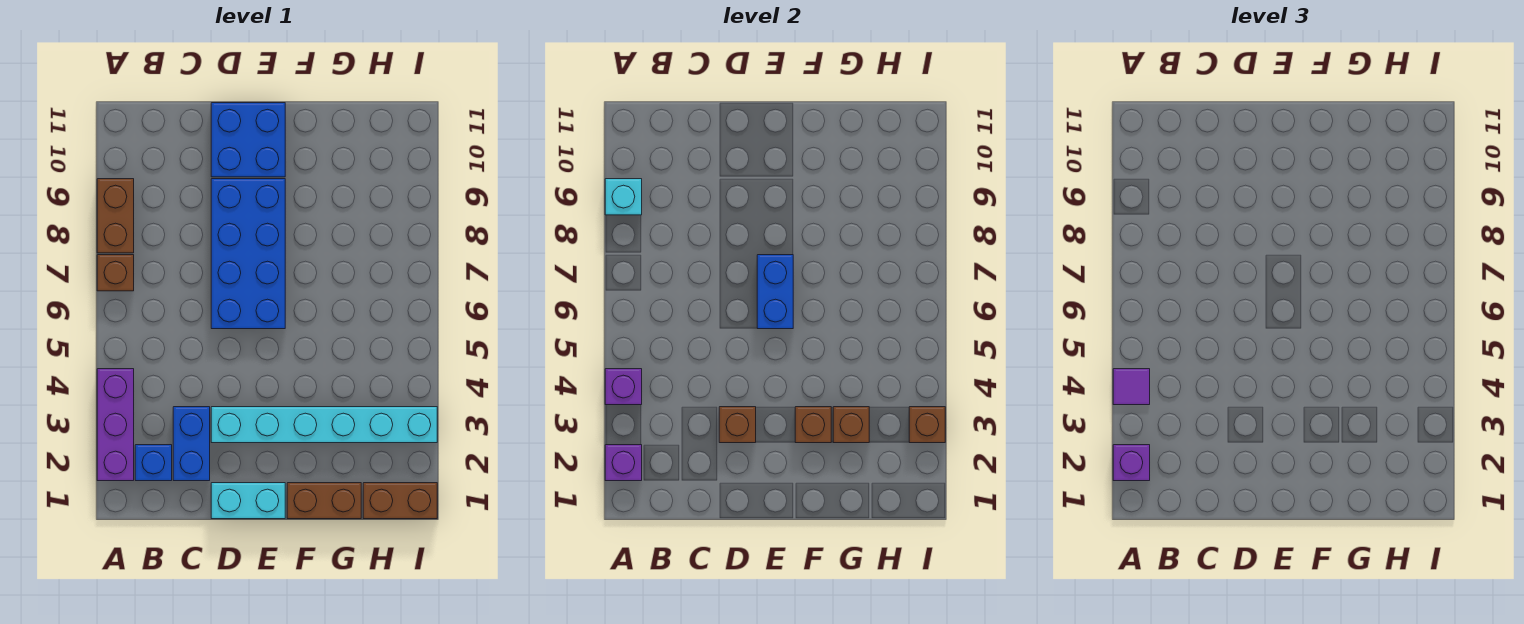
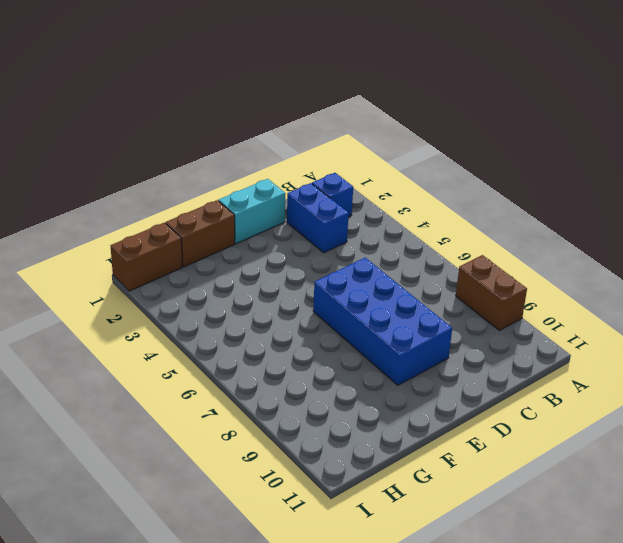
none -> purple 1x3 brick [97,369,134,481]
none -> brown 1x1 brick [97,255,134,291]
none -> cyan 1x6 brick [211,407,437,443]

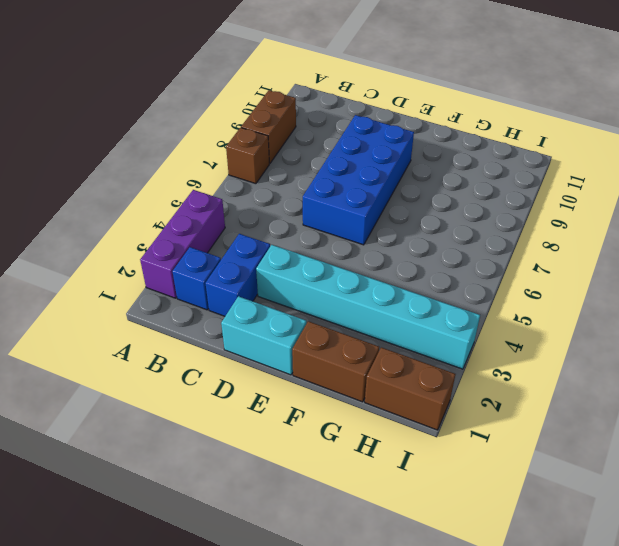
none -> blue 2x2 brick [211,103,285,177]
none -> purple 1x1 brick [605,445,642,481]
none -> purple 1x1 brick [605,369,642,405]

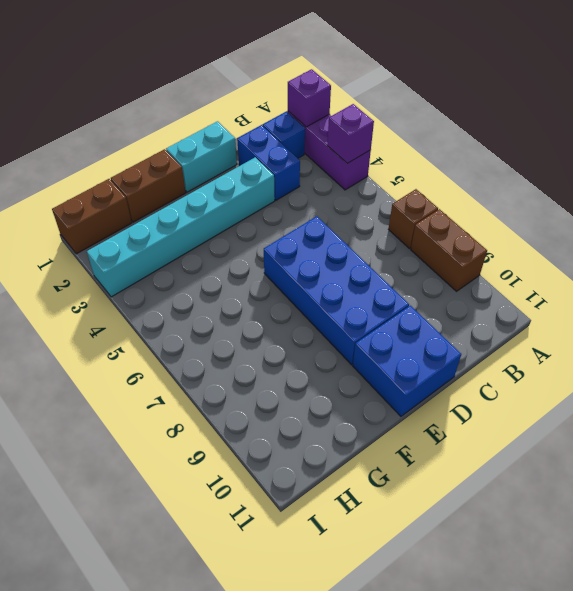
none -> cyan 1x1 brick [605,179,642,215]
none -> brown 1x1 brick [719,407,756,443]
none -> blue 1x2 brick [757,255,793,329]

